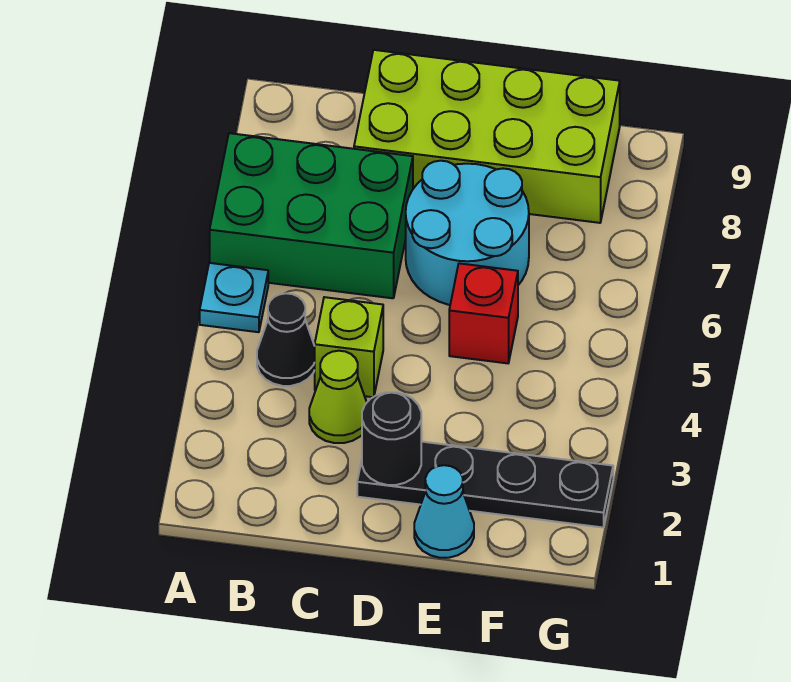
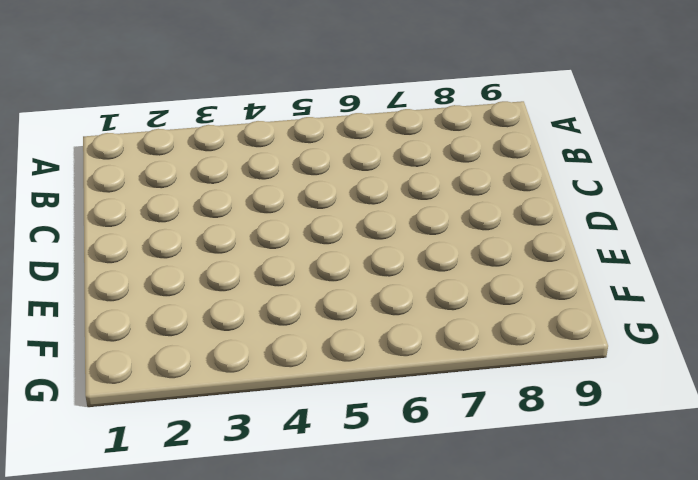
none -> cyan 1x1 plate [200,263,268,332]
none -> green 2x3 brick [210,133,413,298]

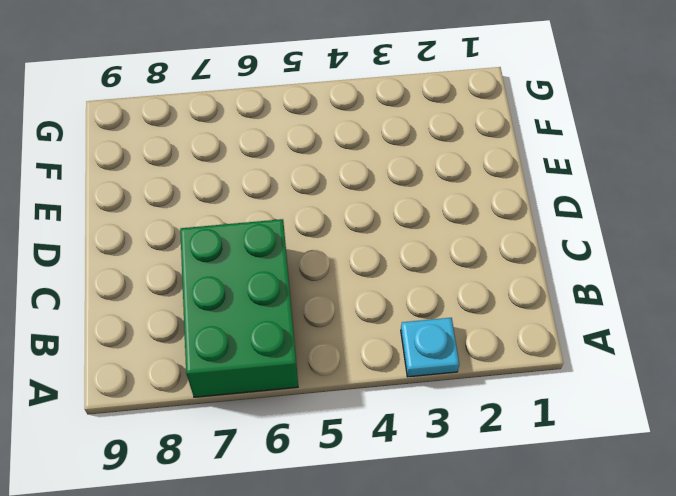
cyan 1x1 plate [401,318,459,377] -> cyan 1x1 plate moved to [200,263,268,332]
none -> black 1x1 cone [257,293,315,386]
none -> lime 1x1 cone [309,351,367,443]

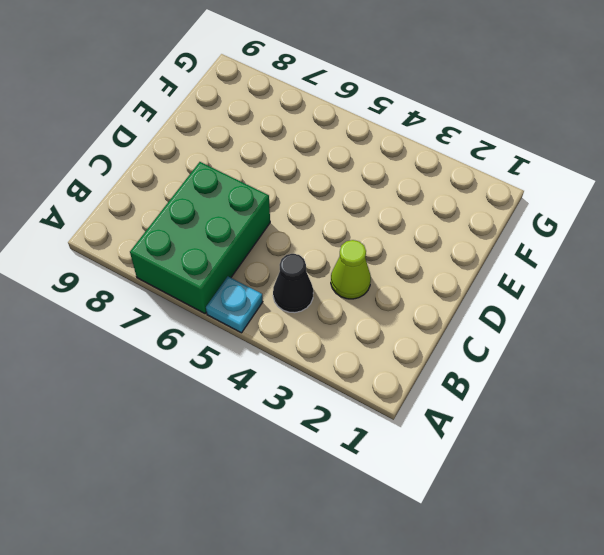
none -> lime 1x1 brick [315,297,383,397]
none -> lime 2x4 brick [354,50,620,223]

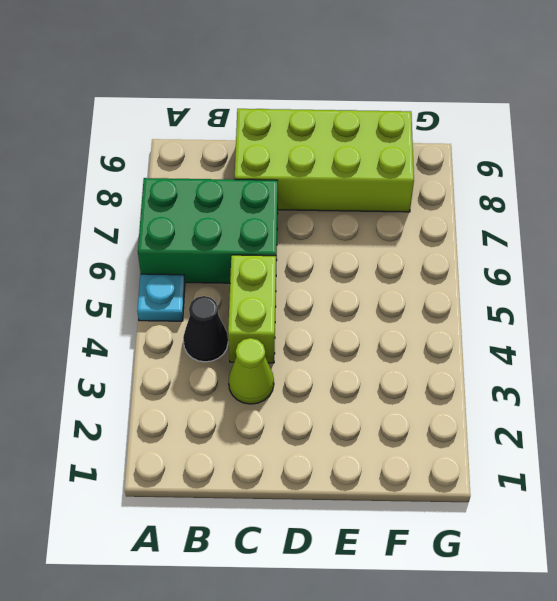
lime 1x2 brick [228,255,276,363] -> lime 1x1 brick [315,297,383,397]
none -> black 1x4 plate [357,442,613,528]
none -> cyan 2x2 round brick [406,161,529,305]

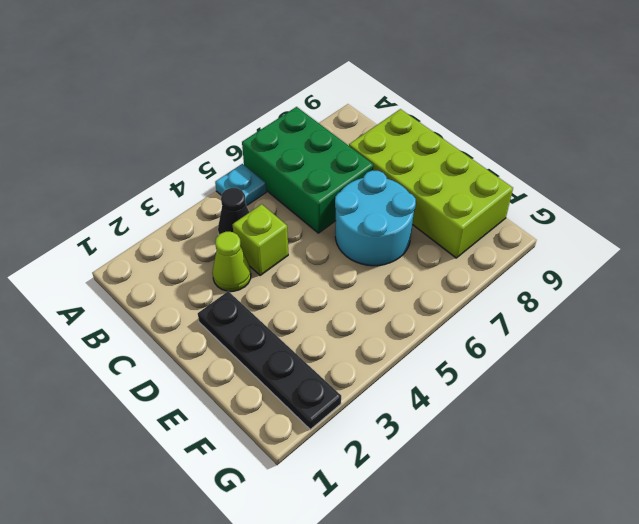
none -> cyan 1x1 cone [414,465,474,558]
none -> red 1x1 brick [449,263,518,363]

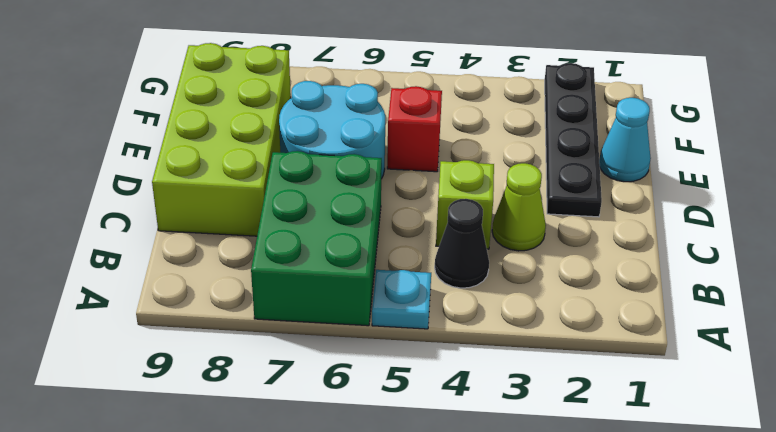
none -> black 1x1 round brick [362,392,421,485]

